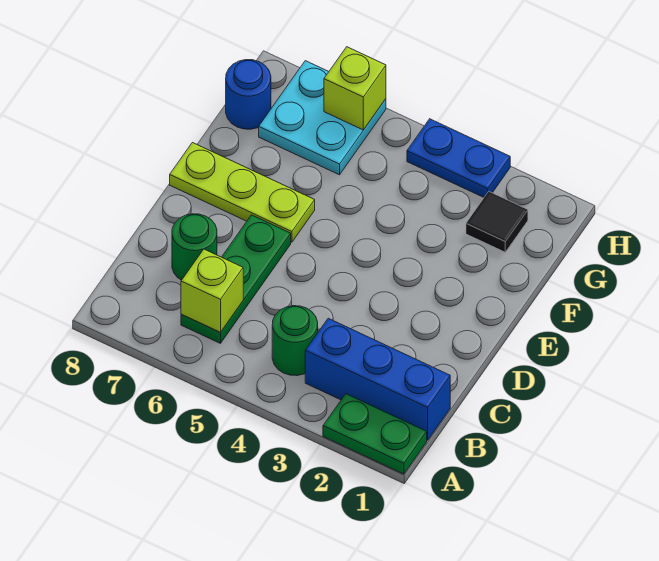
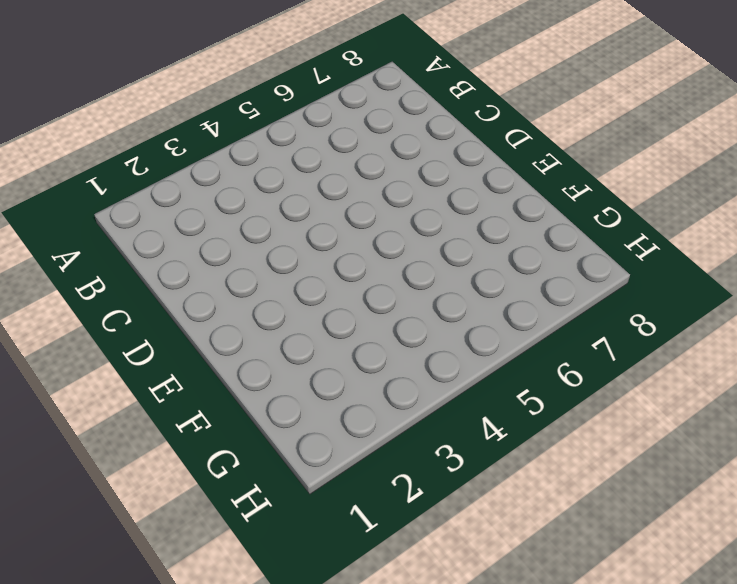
none -> green 1x2 plate [323,394,427,474]
none -> blue 1x3 brick [305,318,450,440]
none -> green 1x1 round brick [272,306,318,376]

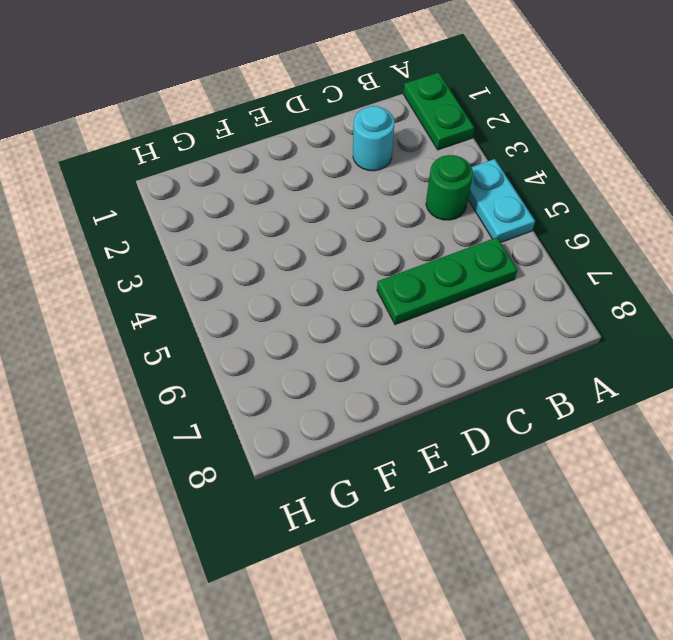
cyan 1x2 plate [468,159,535,242] -> none
cyan 1x1 round brick [353,106,395,171] -> none
none -> blue 1x3 brick [305,318,450,440]
none -> green 1x1 round brick [172,214,217,280]
none -> lime 1x3 plate [170,143,315,242]

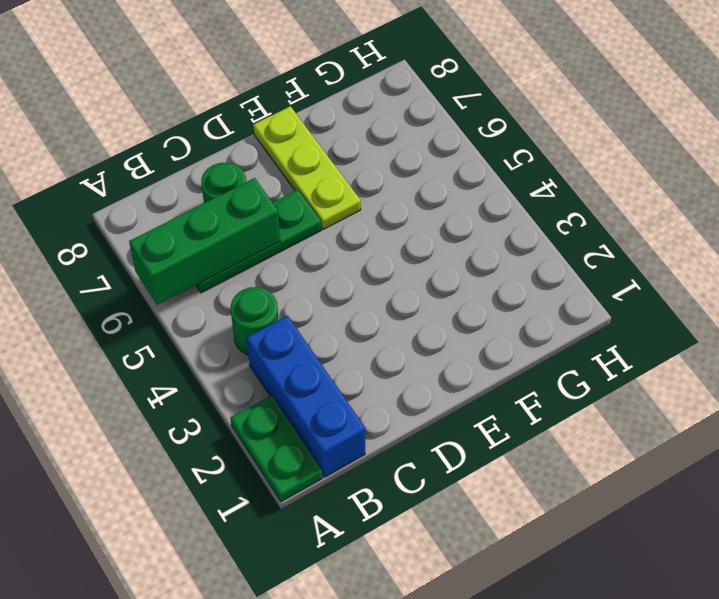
green 1x3 brick [129,178,280,305] -> lime 1x1 brick [181,249,243,333]
none -> black 1x1 tile [466,191,528,252]
none -> cyan 2x2 plate [259,61,386,175]
none -> blue 1x1 round brick [226,60,271,129]

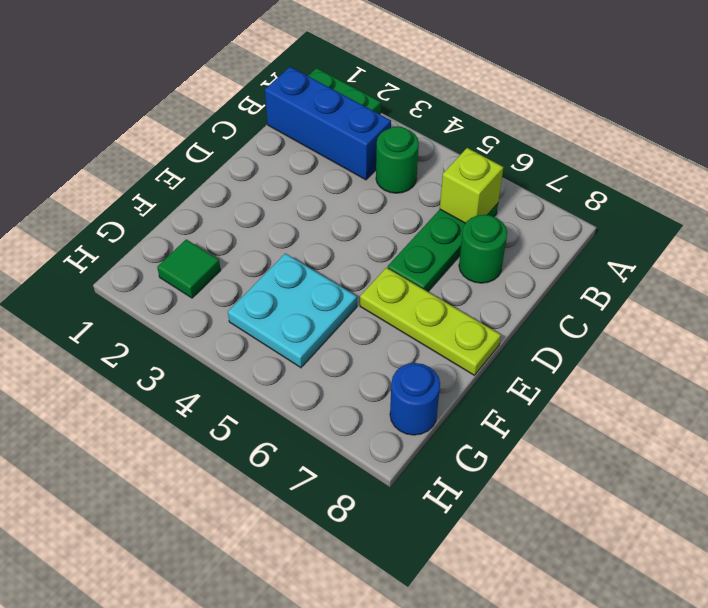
cyan 2x2 plate [228,253,357,368] -> cyan 2x2 plate moved to [259,61,386,175]
green 1x1 tile [157,239,221,298] -> black 1x1 tile [466,191,528,252]
none -> blue 1x2 plate [407,119,510,197]
none -> lime 1x1 brick [324,47,386,130]

